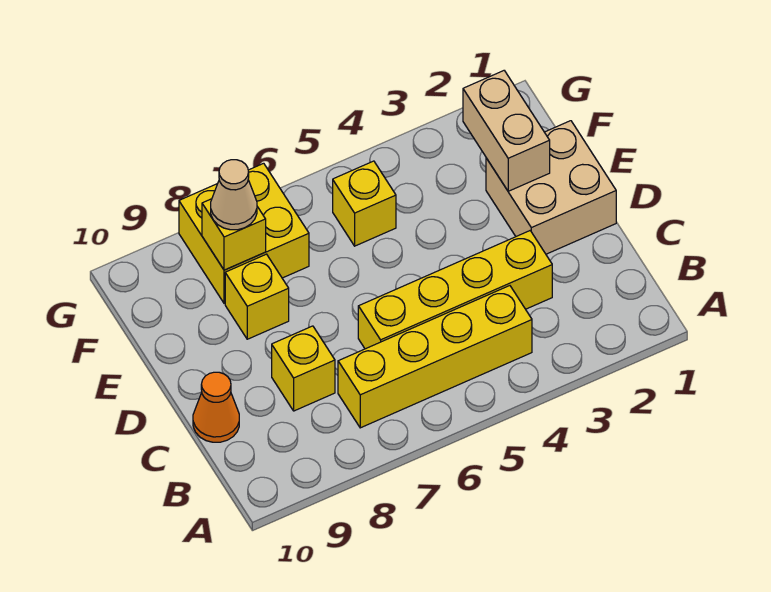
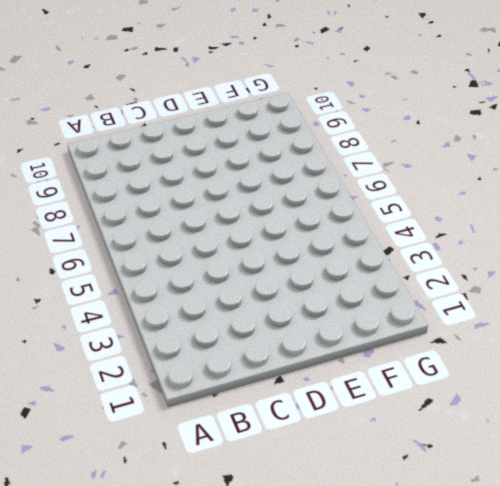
none -> yellow 1x4 brick [338,286,532,428]
none -> yellow 1x4 brick [358,231,552,349]

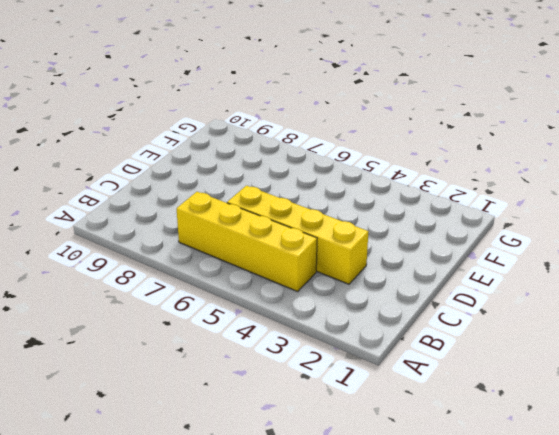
none -> yellow 1x1 brick [272,326,335,411]
none -> orange 1x1 cone [193,372,239,442]

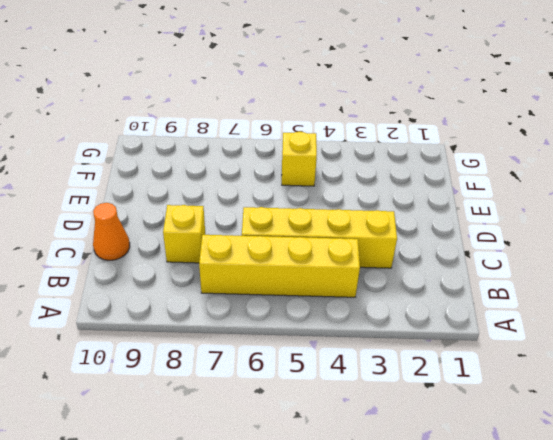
none -> tan 2x2 brick [486,121,616,254]
none -> yellow 1x1 brick [225,254,289,339]

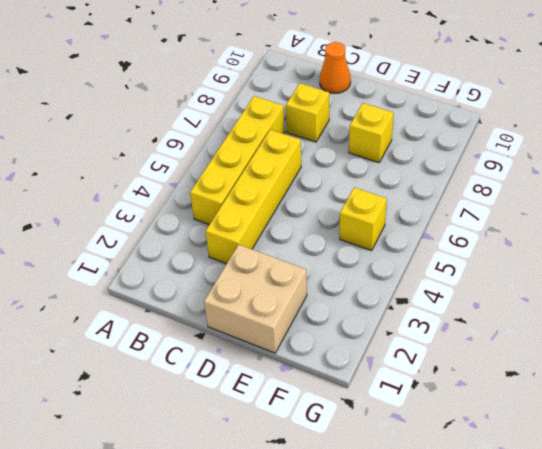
none -> yellow 2x2 brick [179,163,309,303]
none -> tan 1x2 brick [463,71,550,191]

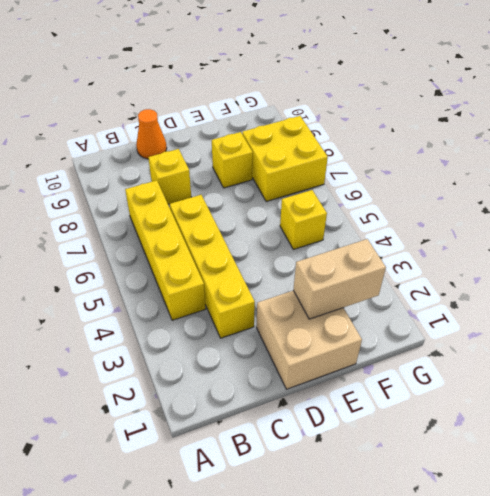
none -> yellow 1x1 brick [202,199,266,270]
none -> tan 1x1 cone [211,160,257,230]

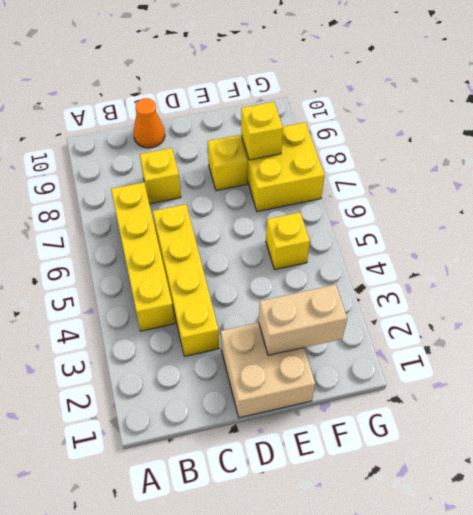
none -> tan 1x1 cone [211,160,257,230]

